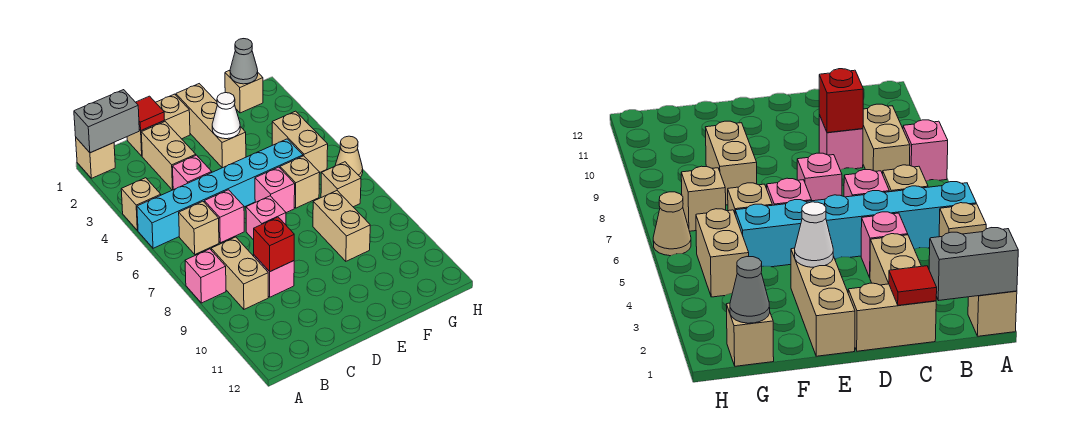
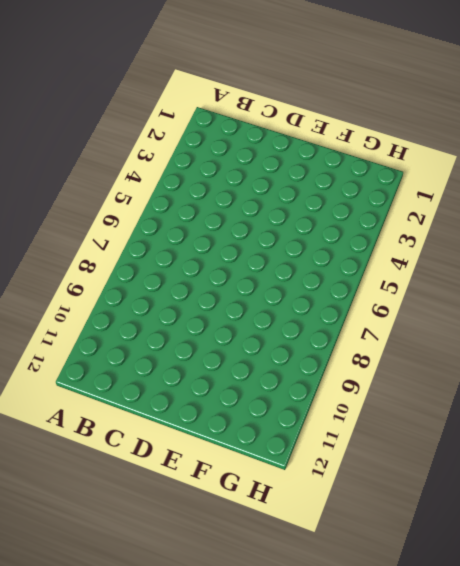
none -> tan 1x1 brick [76,138,115,178]
none -> tan 1x1 brick [121,178,161,231]
none -> cyan 1x6 brick [137,139,303,248]

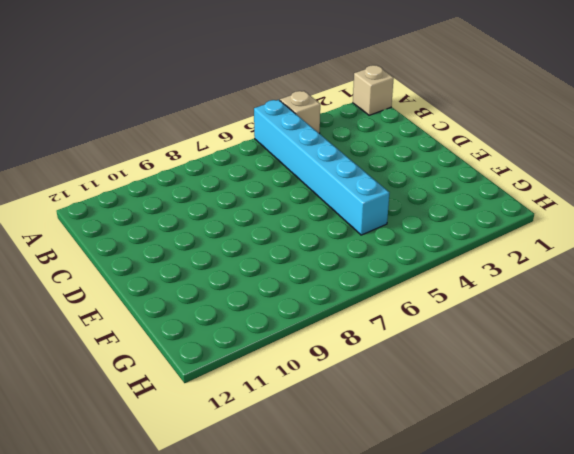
none -> pink 1x1 brick [185,249,226,303]
none -> tan 1x1 brick [179,201,219,254]
none -> tan 1x2 brick [211,237,268,309]

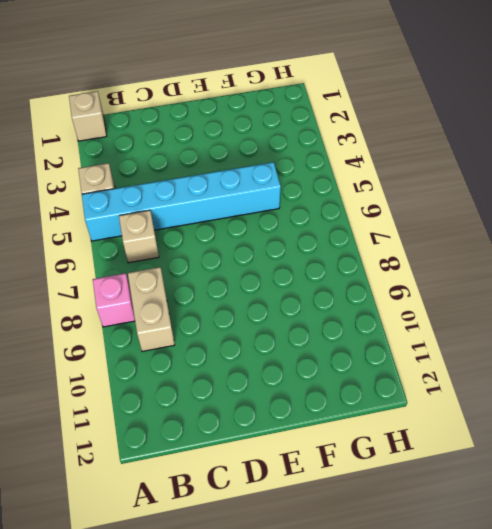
none -> tan 1x2 brick [127,94,190,156]
none -> tan 1x2 brick [141,122,196,190]
none -> pink 1x1 brick [173,155,212,190]

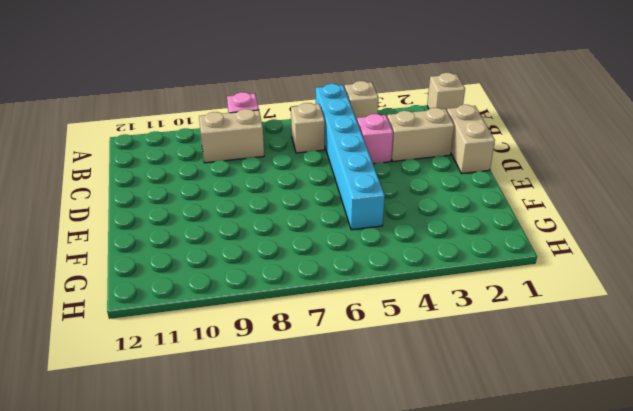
none -> pink 1x1 brick [204,190,244,243]
none -> pink 1x1 brick [254,255,294,297]
none -> pink 1x1 brick [246,196,286,240]

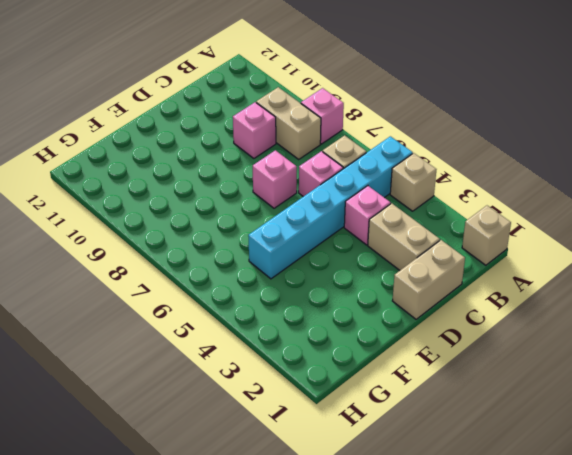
none -> tan 1x3 brick [176,84,246,168]
none -> pink 1x1 brick [255,167,295,213]
none -> tan 1x1 brick [280,156,320,208]

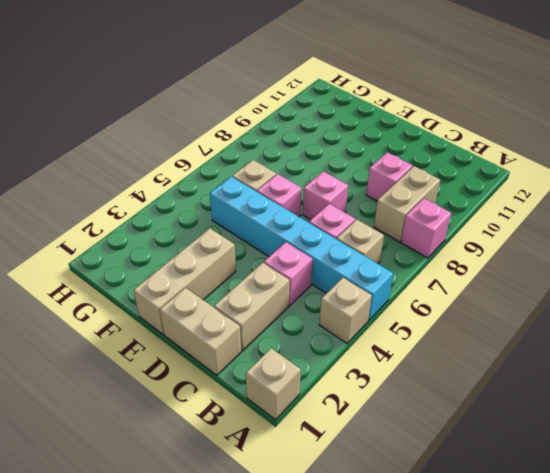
none -> tan 1x2 brick [313,191,370,261]
none -> tan 1x1 brick [225,70,263,113]
none -> tan 1x2 brick [272,111,328,172]

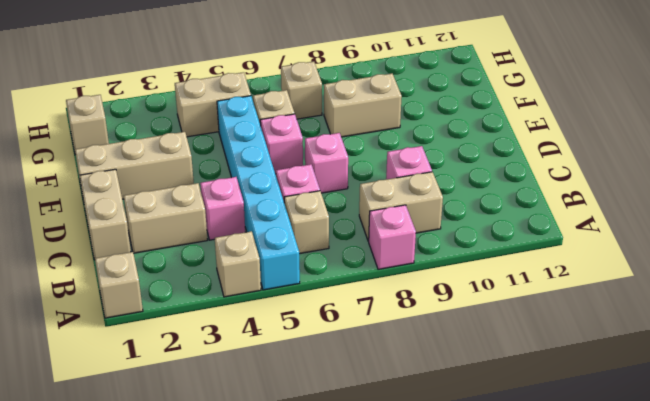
none -> tan 1x1 cone [335,136,363,177]
none -> grey 1x2 brick [74,90,139,153]
none -> red 1x1 tile [136,96,164,131]

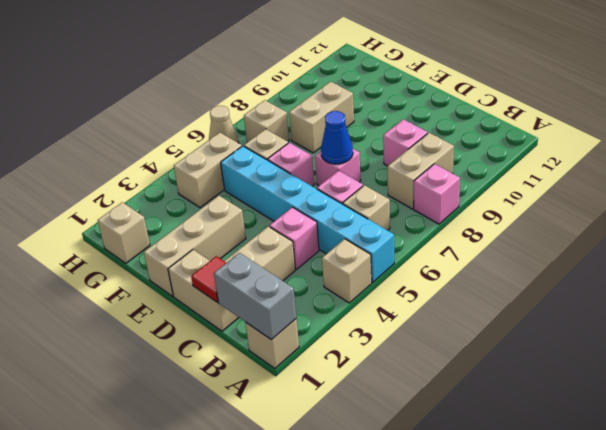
blue 1x1 cone [321,111,353,164] -> none
none -> red 1x1 brick [254,217,294,272]
none -> white 1x1 cone [212,93,240,139]
none -> grey 1x1 cone [230,39,258,84]

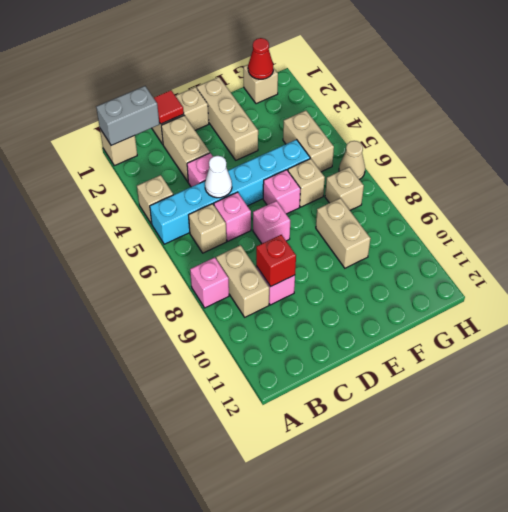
white 1x1 cone [205,156,232,198] -> white 1x1 cone moved to [212,93,240,139]
red 1x1 cone [248,38,273,79] -> grey 1x1 cone [230,39,258,84]

